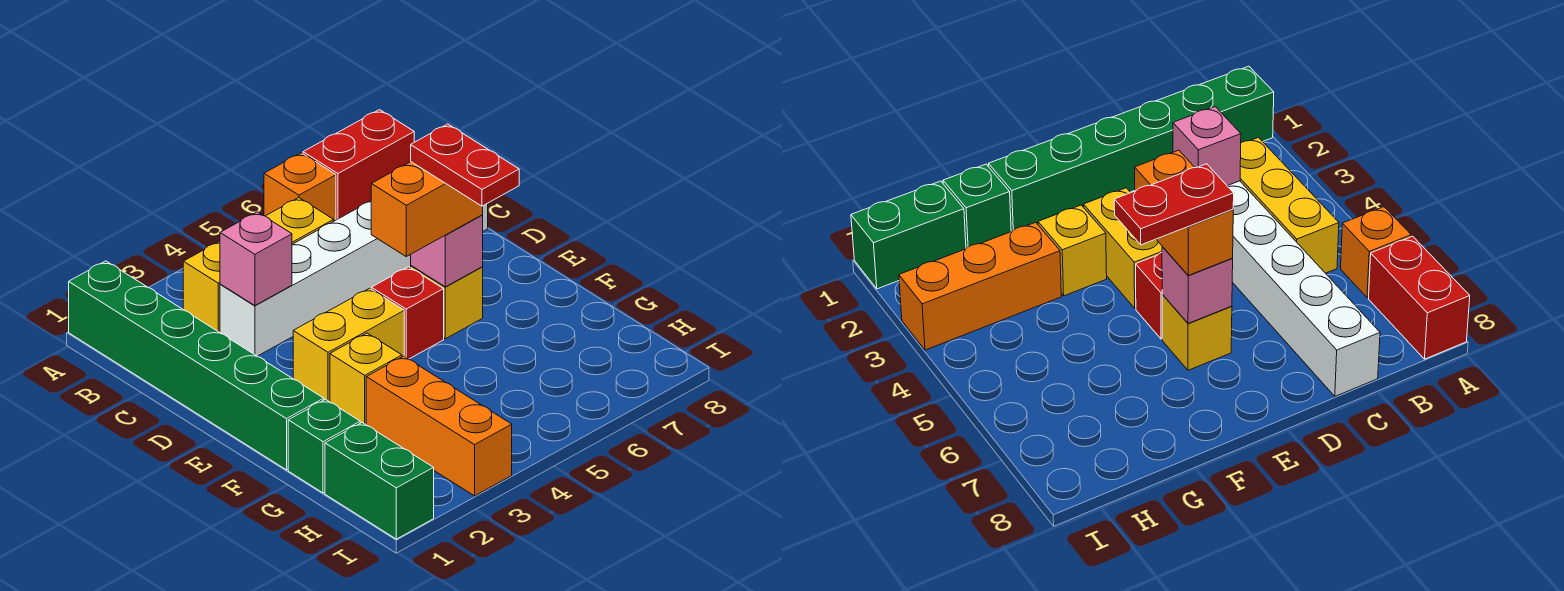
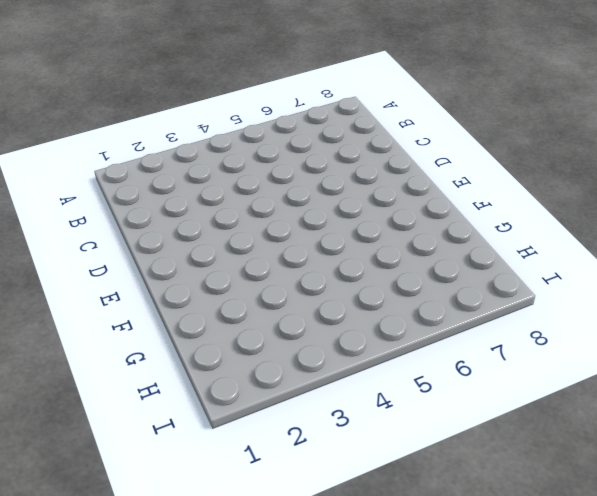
none -> green 1x6 brick [69,261,324,470]
none -> orange 1x1 brick [264,153,336,221]
none -> red 1x2 brick [303,110,414,220]

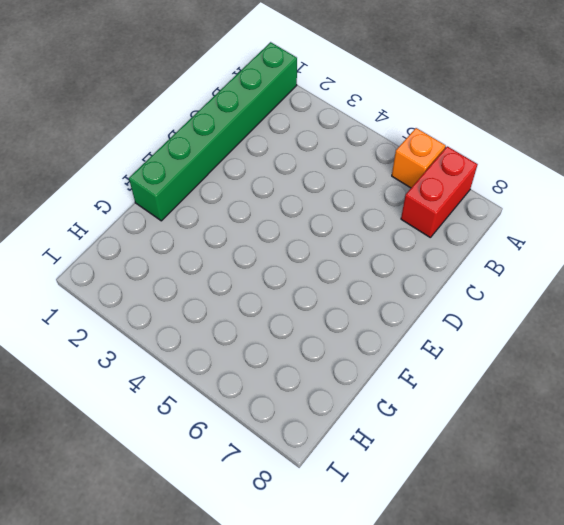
red 1x2 brick [401,146,478,238] -> red 1x2 brick turned to [303,110,414,220]
none -> yellow 1x3 brick [183,198,334,332]
none -> white 1x6 brick [220,201,488,356]
none -> yellow 1x2 brick [293,288,404,402]

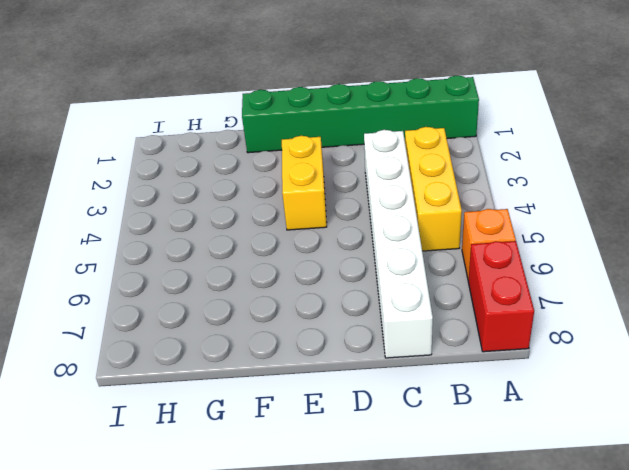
none -> red 1x1 brick [371,267,444,359]
none -> yellow 1x1 brick [411,266,483,339]
none -> yellow 1x1 brick [330,333,402,424]

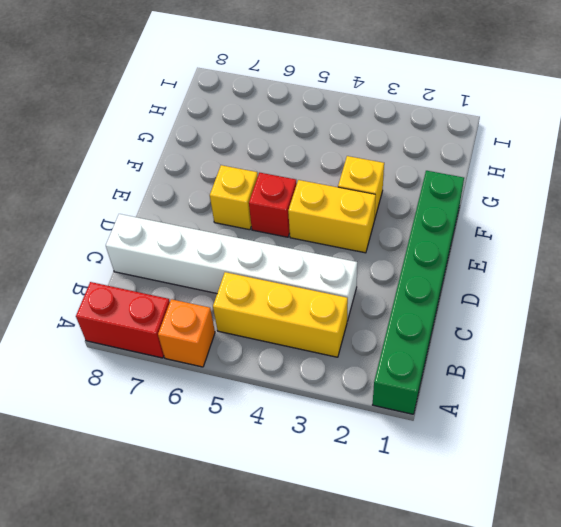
none -> green 1x1 brick [288,399,360,493]
none -> orange 1x3 brick [366,356,512,496]
none -> green 1x2 brick [325,423,434,539]

